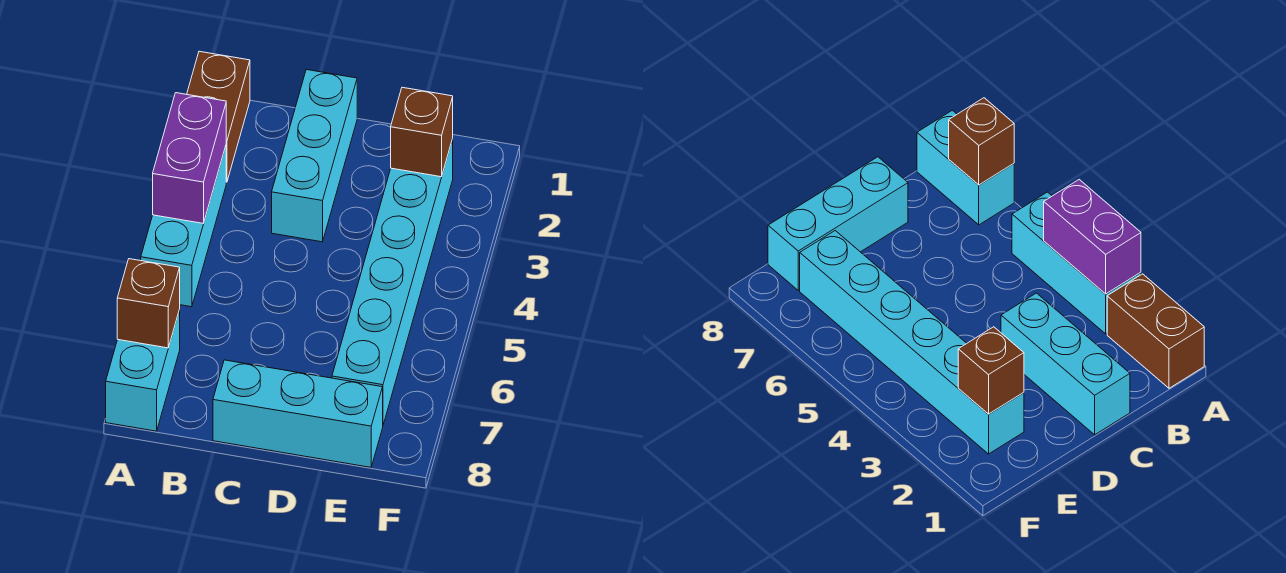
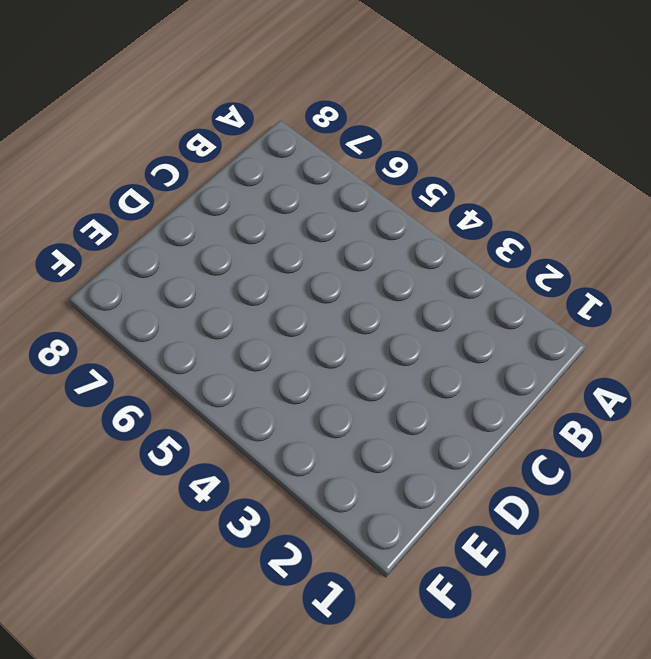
none -> brown 1x2 brick [187,51,250,182]
none -> cyan 1x3 brick [141,146,226,307]

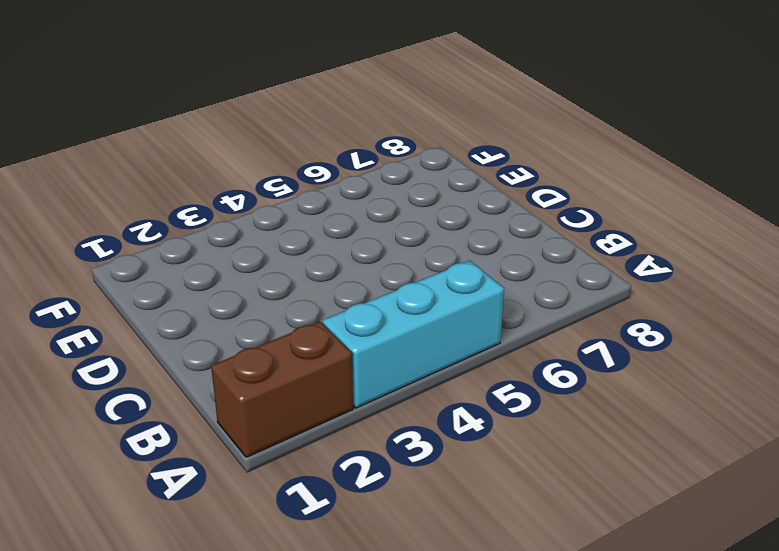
none -> cyan 1x2 brick [106,310,180,431]
none -> cyan 1x3 brick [272,70,357,242]

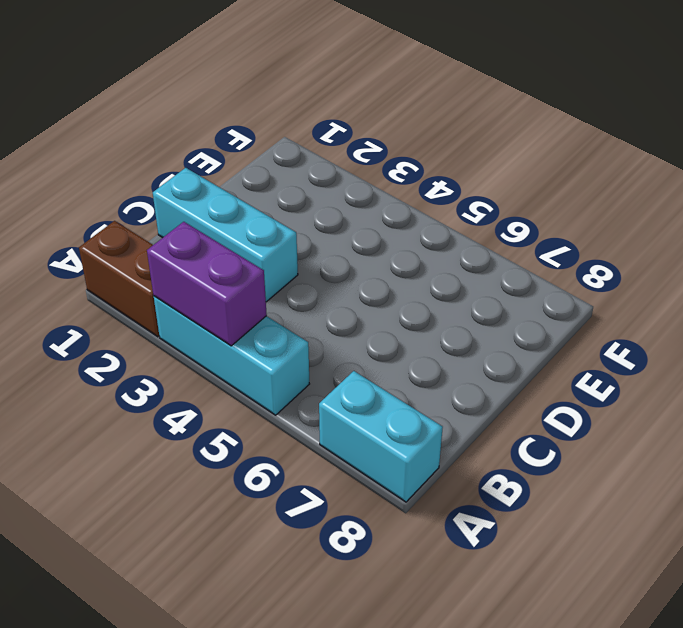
none -> cyan 1x3 brick [213,360,383,467]
none -> cyan 1x6 brick [332,139,453,425]

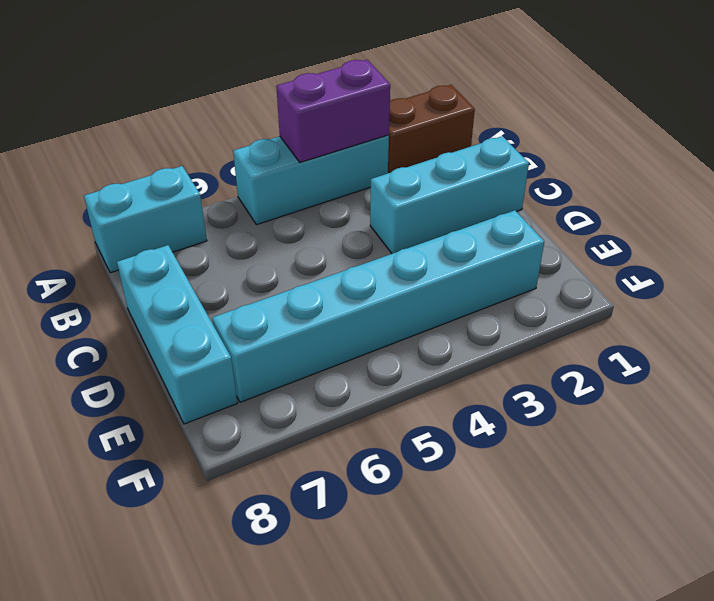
none -> brown 1x1 brick [117,259,180,348]
none -> brown 1x1 brick [391,87,453,177]

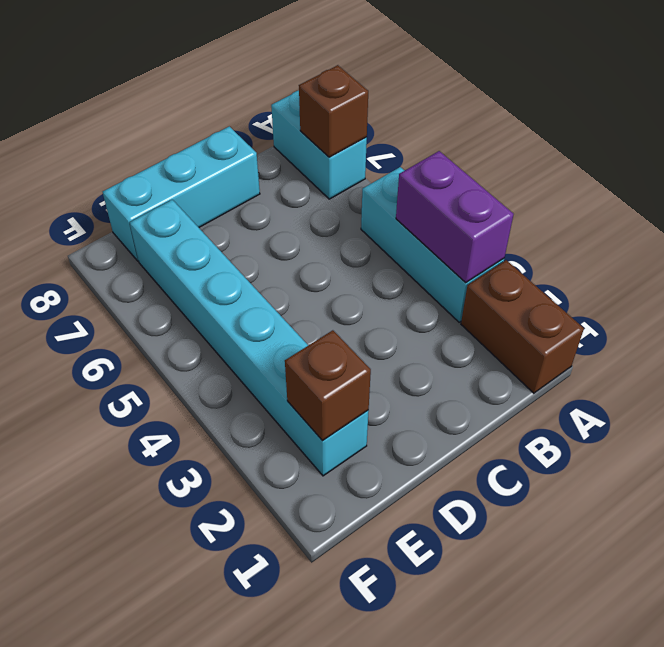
none -> cyan 1x3 brick [272,70,357,242]

